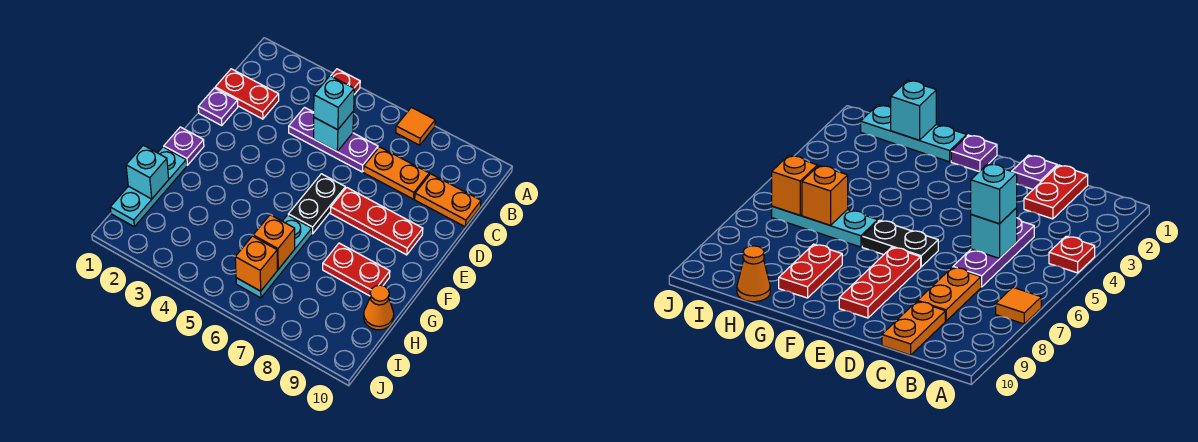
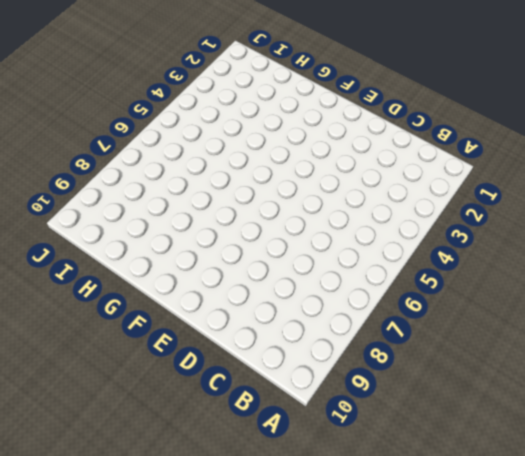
none -> red 1x1 plate [331,69,360,94]
none -> orange 1x1 tile [396,107,435,145]
none -> red 1x2 plate [215,69,279,119]

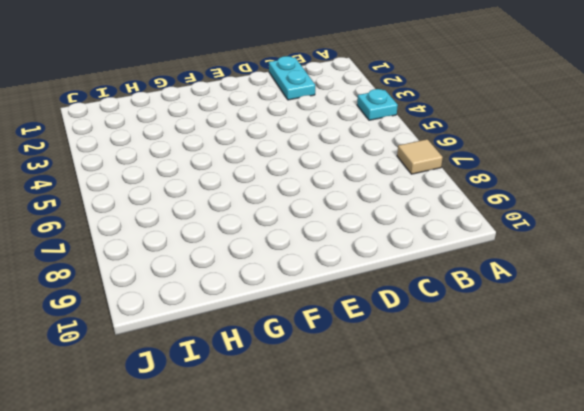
cyan 1x1 plate [357,89,398,120] -> red 1x1 plate [331,69,360,94]
tan 1x1 tile [397,139,443,174] -> orange 1x1 tile [396,107,435,145]
cyan 1x2 plate [269,56,315,100] -> red 1x2 plate [215,69,279,119]
none -> purple 1x3 plate [289,108,378,172]
none -> orange 1x2 plate [364,147,429,199]
none -> orange 1x2 plate [415,174,481,227]

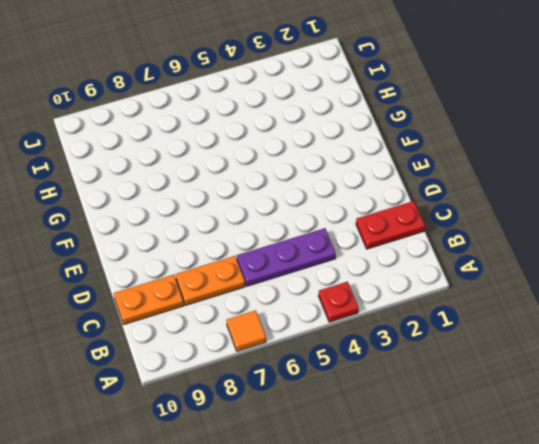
none -> purple 1x1 plate [198,88,238,125]
none -> black 1x2 plate [288,174,345,234]
none -> red 1x3 plate [331,188,423,255]

